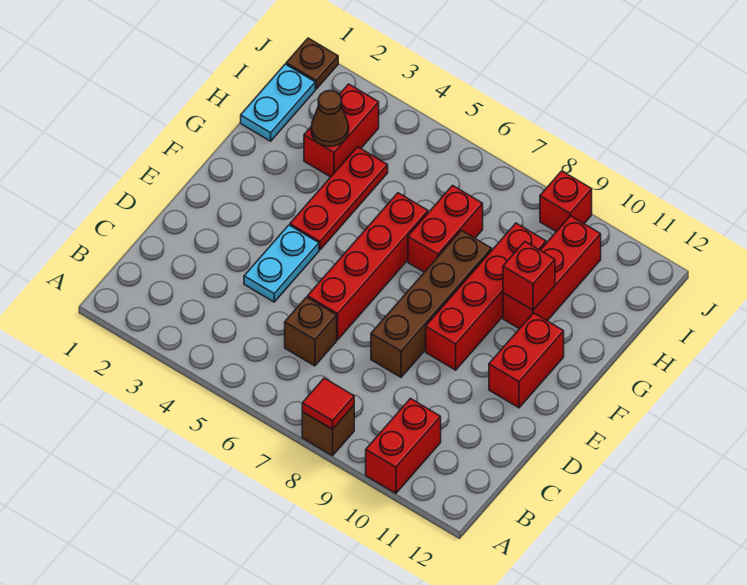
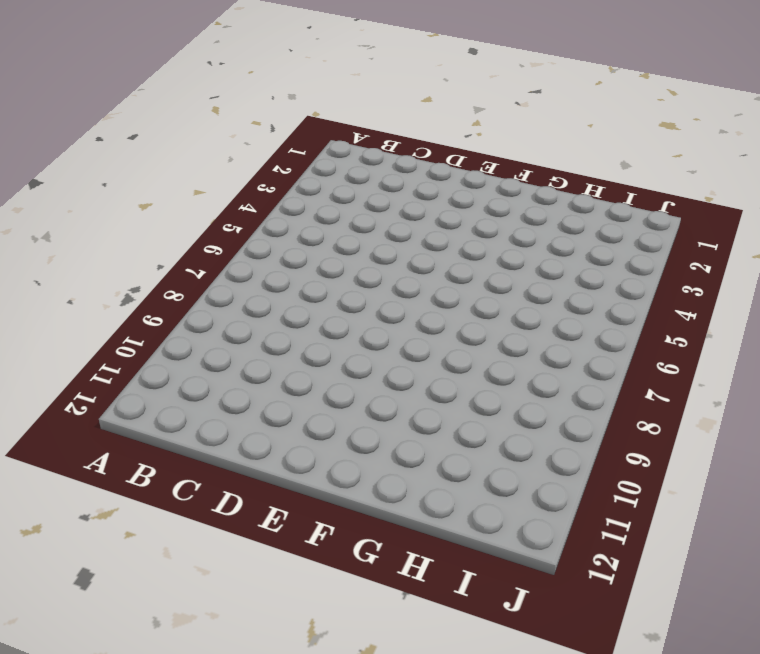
none -> brown 1x1 brick [302,405,354,456]
none -> red 1x2 brick [366,399,441,493]
none -> brown 1x1 brick [285,297,337,366]

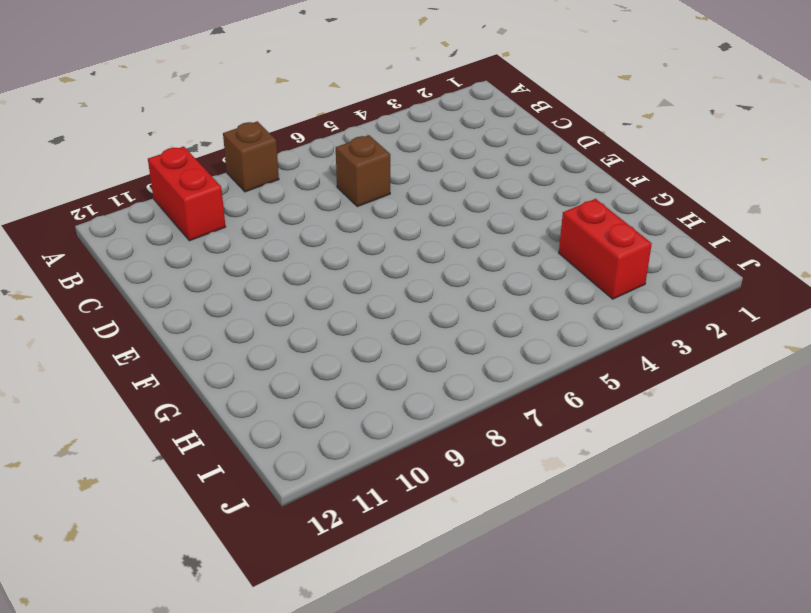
none -> cyan 1x2 plate [244,225,319,302]
none -> red 1x4 brick [308,193,428,340]
none -> brown 1x4 brick [371,230,492,377]

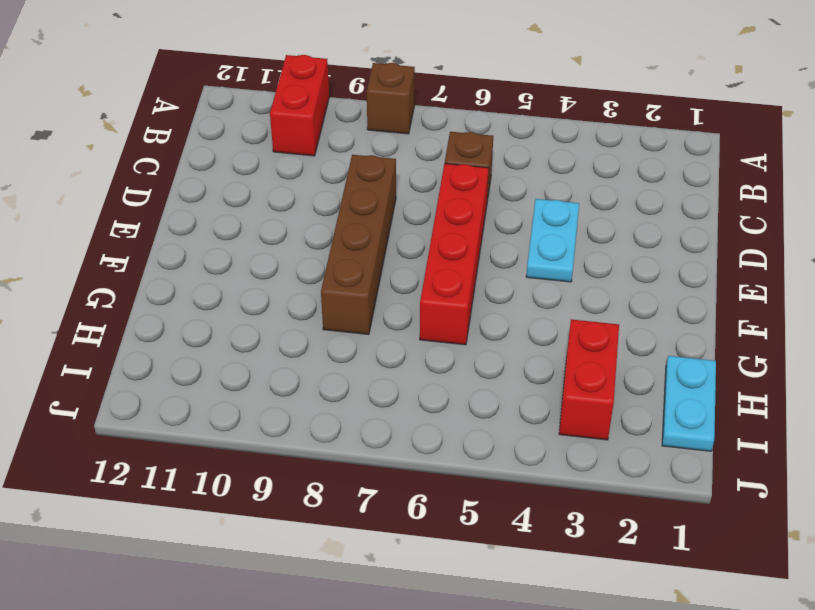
none -> red 1x4 brick [426,223,546,370]
none -> red 1x2 brick [489,313,564,408]
none -> red 1x3 plate [290,147,388,250]

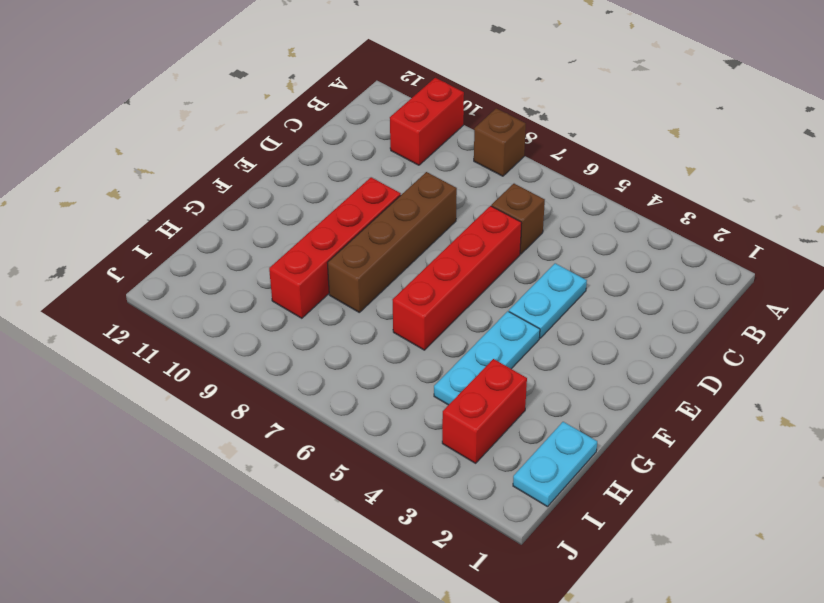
cyan 1x3 plate [434,311,540,405] -> red 1x3 plate [290,147,388,250]
none -> red 1x2 brick [489,313,564,408]
none -> red 1x2 brick [408,186,483,272]
none -> red 1x3 brick [503,216,601,329]

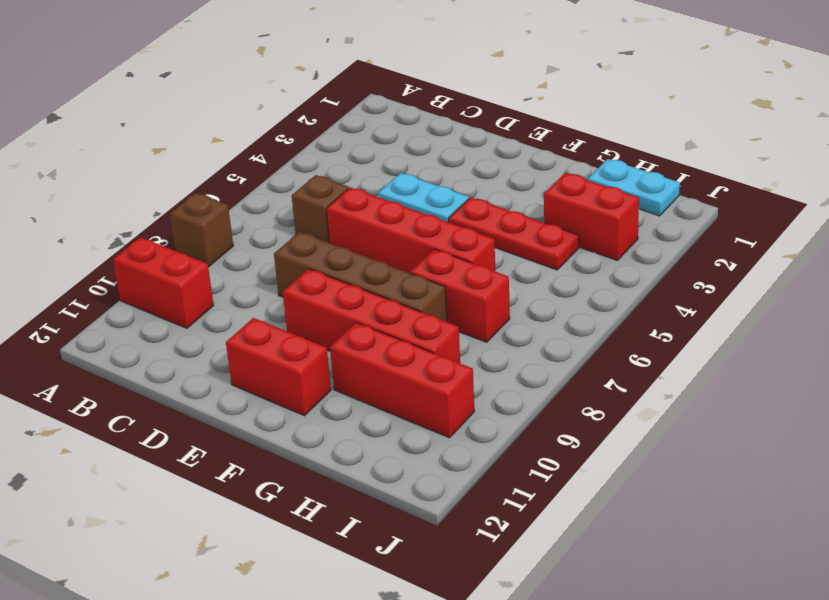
none -> brown 1x1 plate [286,38,338,89]
none -> red 1x1 brick [540,171,592,232]
none -> red 1x1 tile [302,378,354,429]

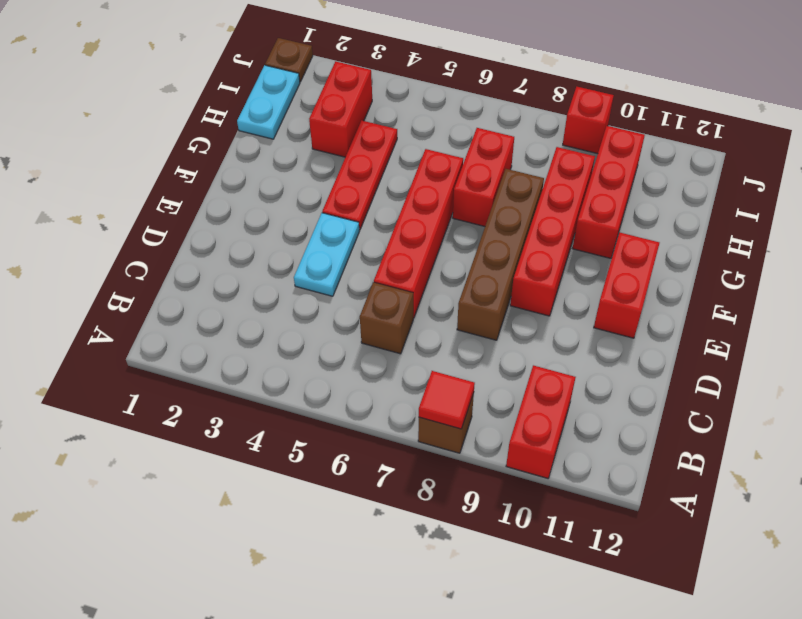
none -> red 1x1 brick [503,242,555,310]
none -> brown 1x1 cone [311,91,349,146]

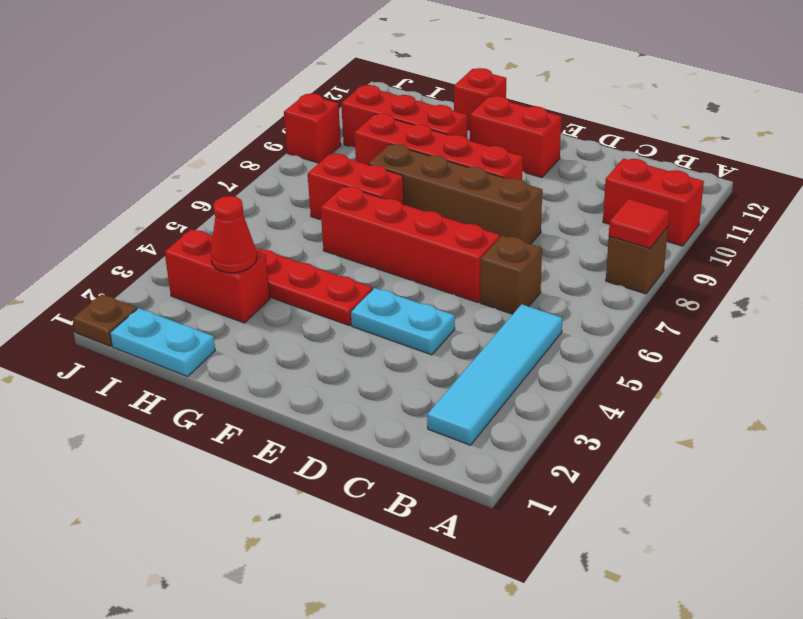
cyan 1x4 tile [427,304,562,445] -> none
red 1x1 brick [454,68,506,131] -> red 1x1 brick moved to [503,242,555,310]
red 1x1 cone [211,196,257,273] -> brown 1x1 cone [311,91,349,146]

